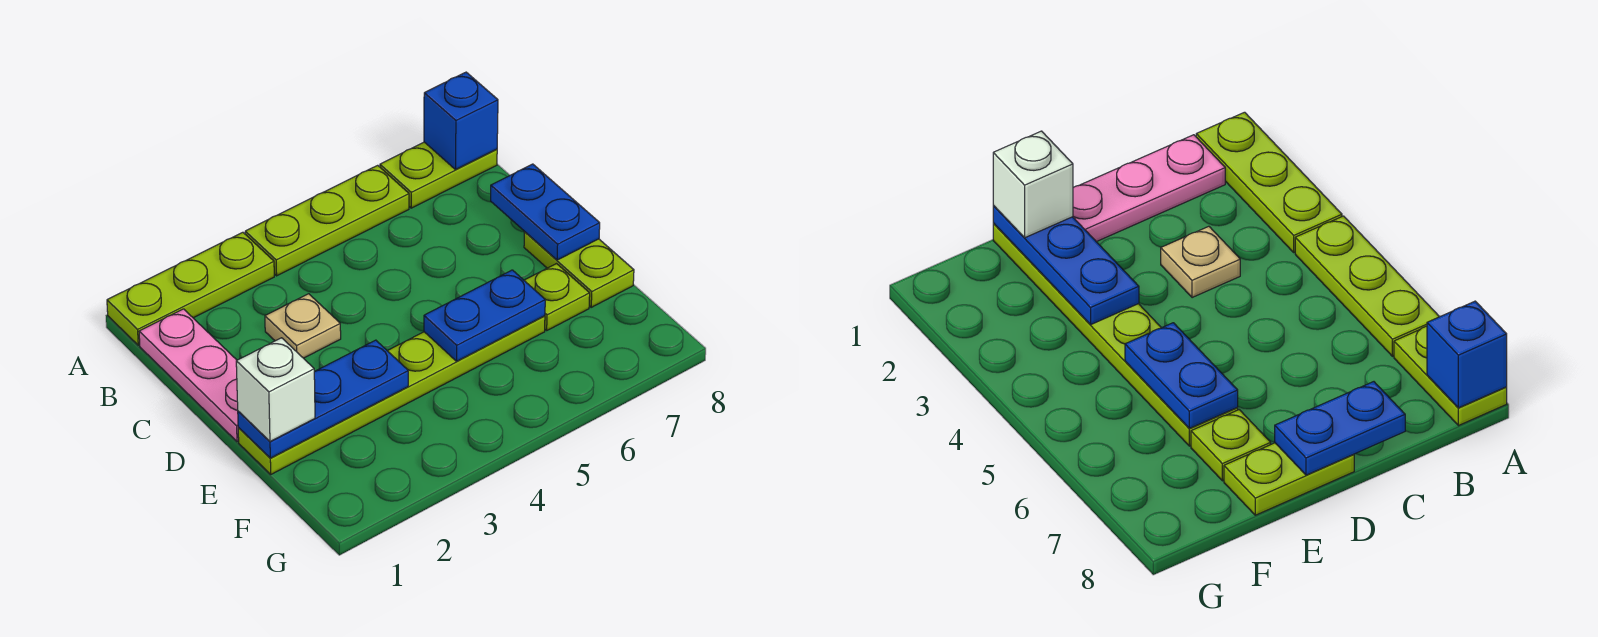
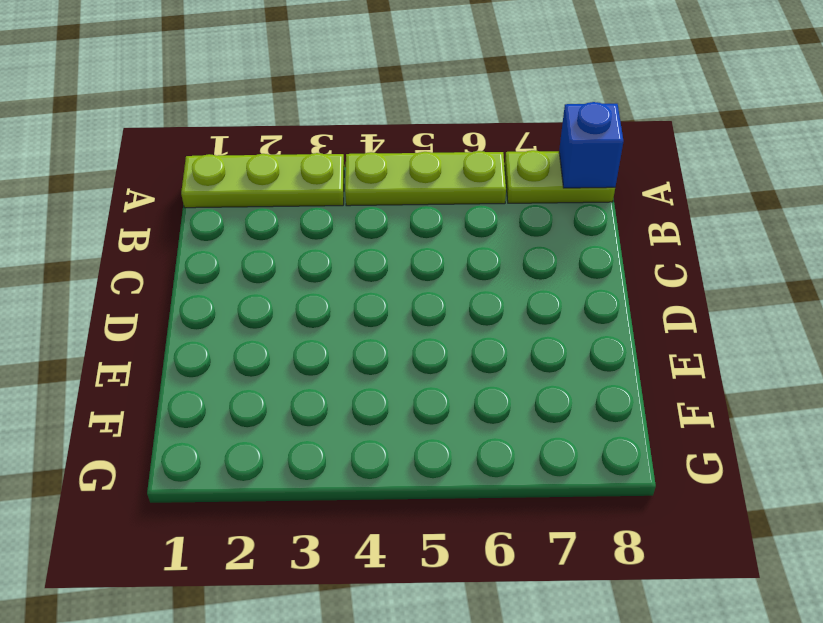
none -> pink 1x3 plate [139,309,239,442]
none -> tan 1x1 plate [265,294,341,358]
none -> lime 1x2 plate [524,232,634,307]

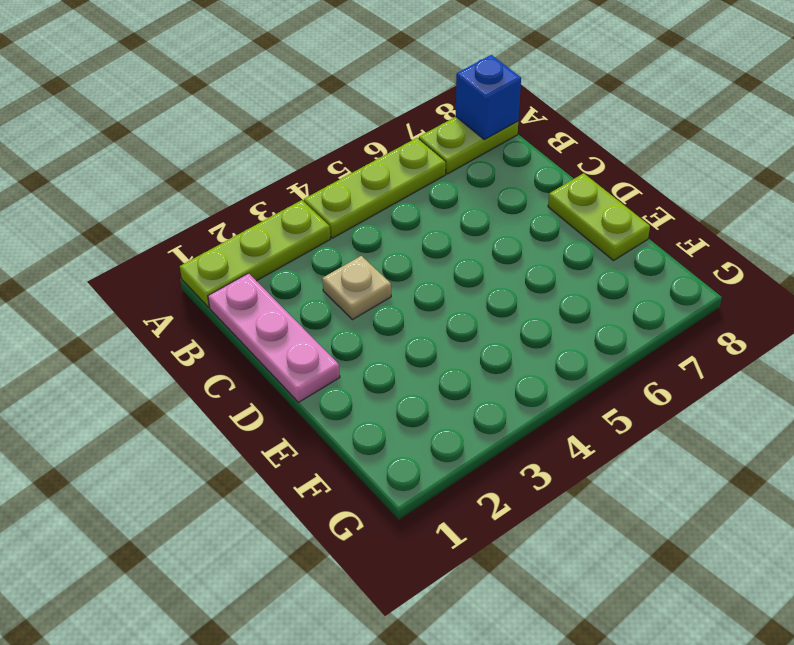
none -> lime 1x6 plate [238,316,545,474]
none -> lime 1x1 plate [524,264,590,330]
none -> blue 1x2 plate [491,164,600,260]

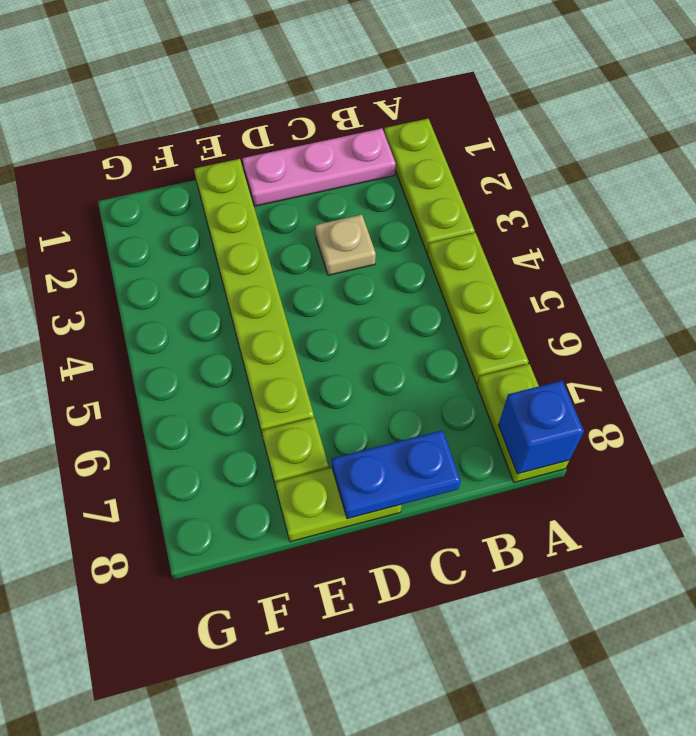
none -> blue 1x3 plate [238,340,408,458]
none -> blue 1x2 plate [424,270,545,361]
none -> white 1x1 brick [236,338,315,442]

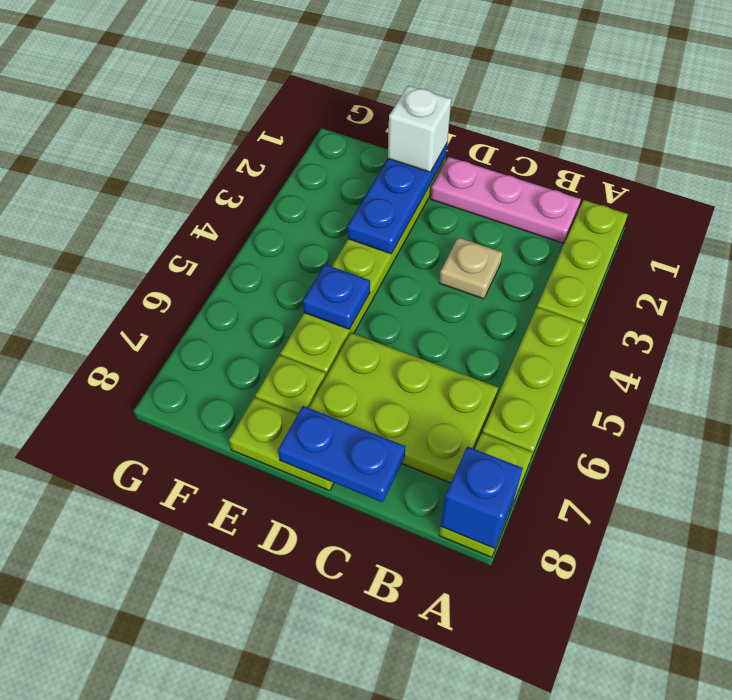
lime 2x3 plate [309,333,498,483] -> none
blue 1x1 plate [303,264,370,329] -> blue 1x2 plate [424,270,545,361]

